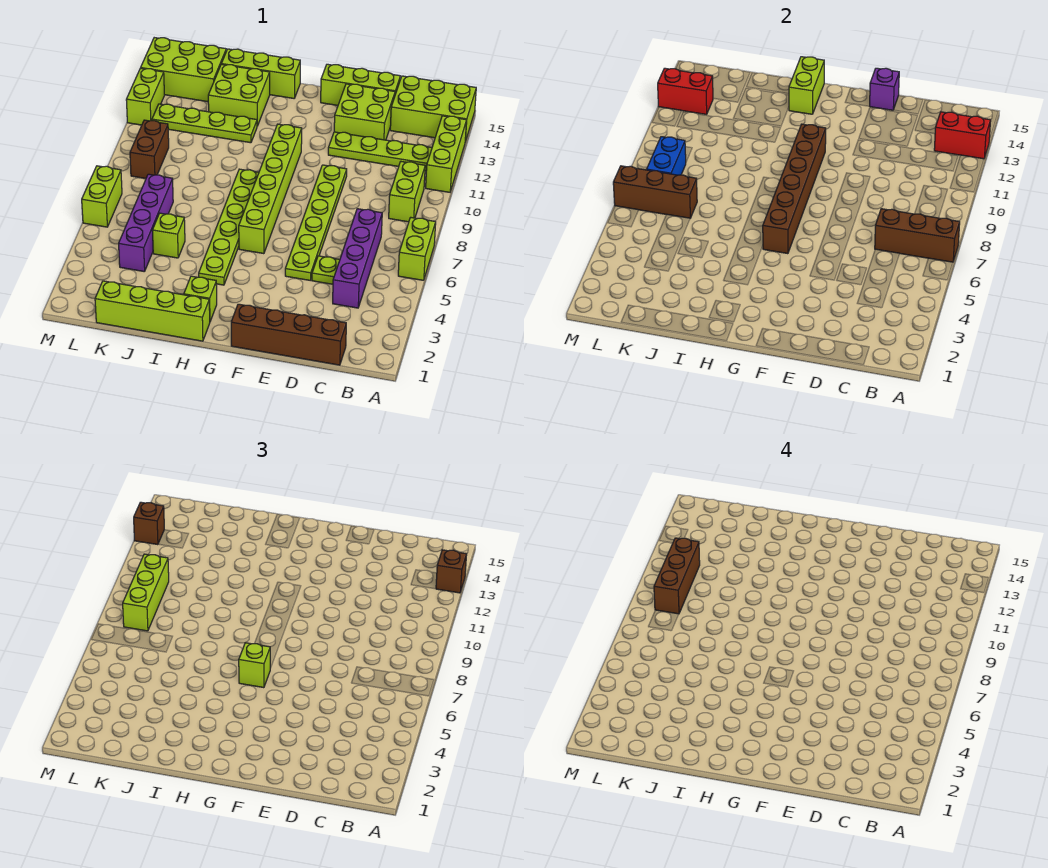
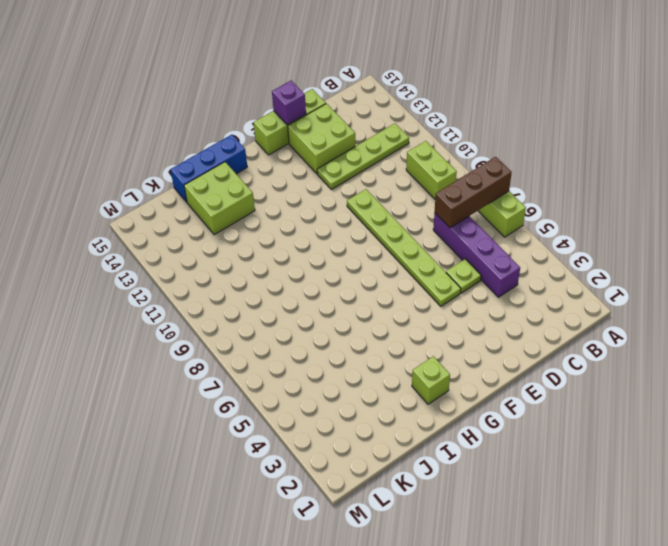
blue 1x3 brick [170,135,247,202] -> lime 1x3 brick [222,49,300,98]
none -> lime 1x3 brick [426,116,467,192]
none -> lime 2x3 brick [390,76,476,142]
none -> brown 1x4 brick [231,304,346,365]
none -> lime 1x6 brick [239,124,302,254]

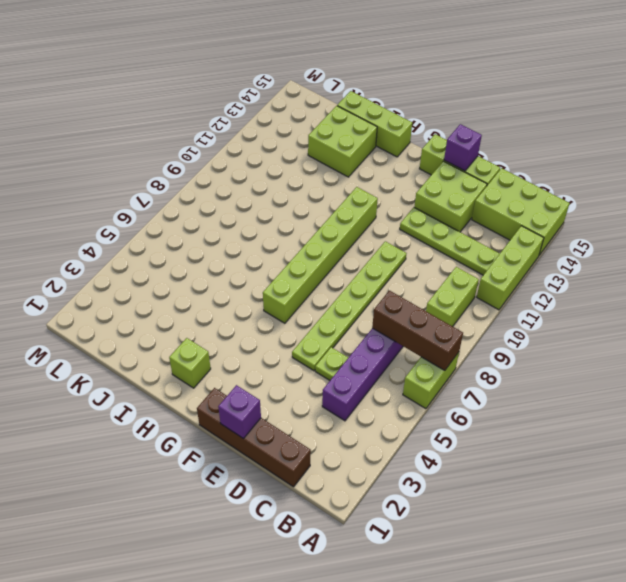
purple 1x1 brick [218,385,261,439] -> none
none -> lime 1x4 brick [95,281,210,341]
none -> lime 1x6 plate [199,169,259,285]
none -> lime 1x4 plate [152,104,257,143]
none -> lime 1x1 brick [152,213,185,258]

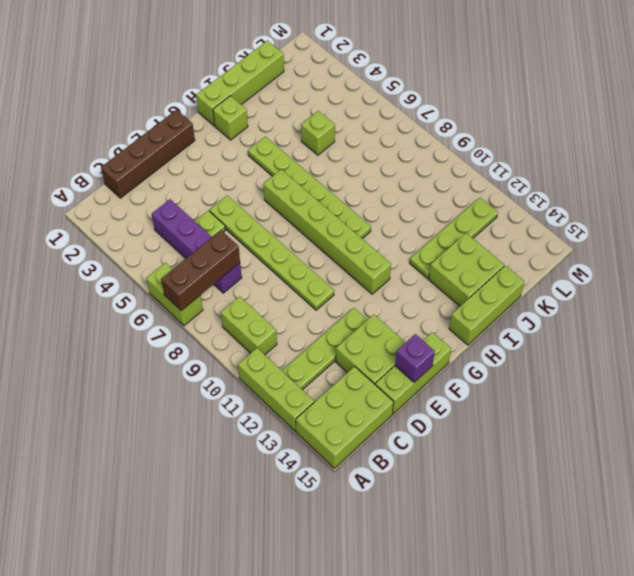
none -> purple 1x4 brick [119,174,173,272]
none -> lime 2x3 brick [141,38,226,102]
none -> brown 1x2 brick [130,120,169,179]
none -> lime 1x2 brick [82,166,122,227]

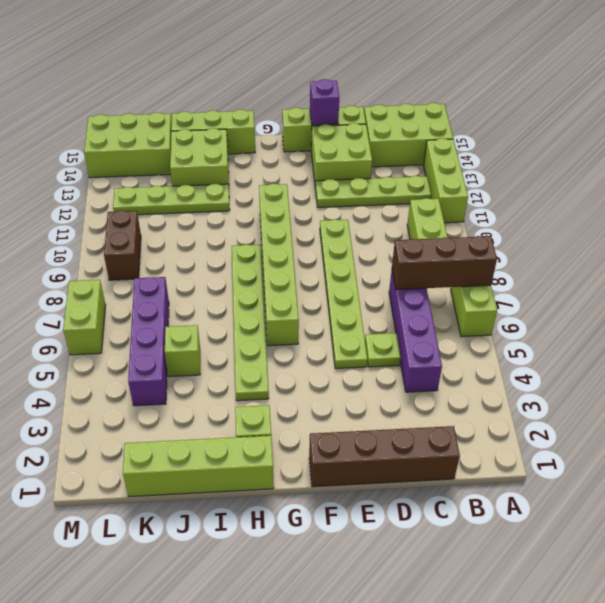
none -> lime 1x2 brick [126,68,164,125]
none -> red 1x2 brick [934,112,991,159]
none -> brown 1x6 brick [763,124,826,254]
none -> lime 1x2 brick [789,57,824,114]

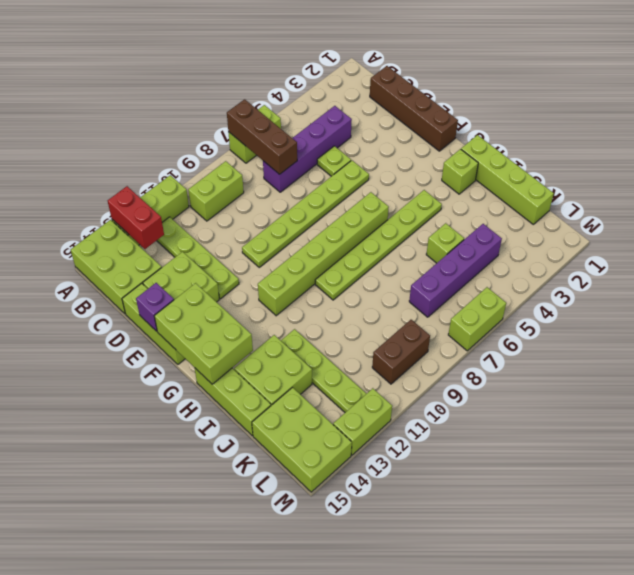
lime 2x3 brick [154,283,253,384] -> lime 1x2 brick [789,57,824,114]
none -> brown 1x6 brick [763,124,826,254]
none -> brown 1x3 brick [613,166,697,218]
none -> blue 1x2 brick [647,137,686,175]
none -> red 1x2 brick [658,68,713,114]

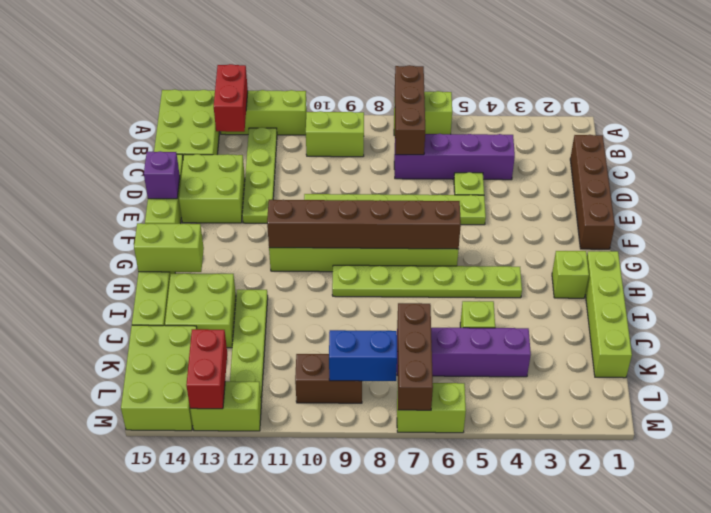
none -> brown 1x1 brick [436,550,467,593]
none -> lime 1x1 brick [239,643,270,688]
none -> lime 1x3 brick [123,554,169,631]
none -> brown 1x1 brick [134,502,164,545]

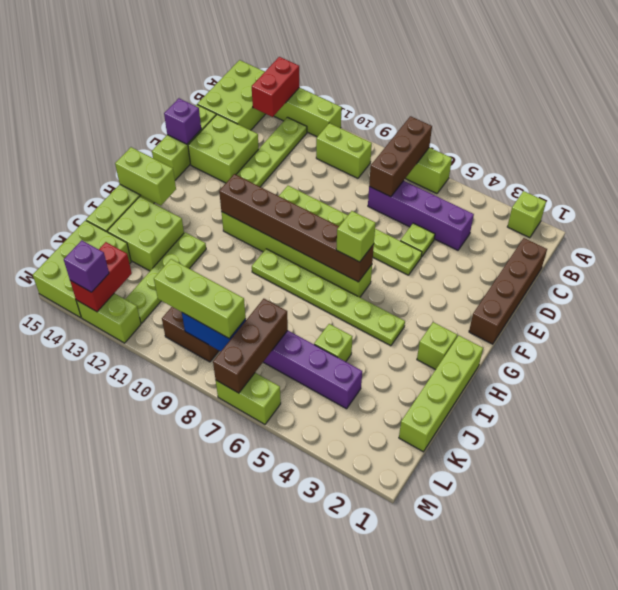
lime 1x1 brick [507,191,546,238] -> none
purple 1x1 brick [64,240,109,292] -> brown 1x1 brick [134,502,164,545]
none -> brown 1x1 brick [436,550,467,593]
none -> brown 1x3 brick [654,538,700,614]

